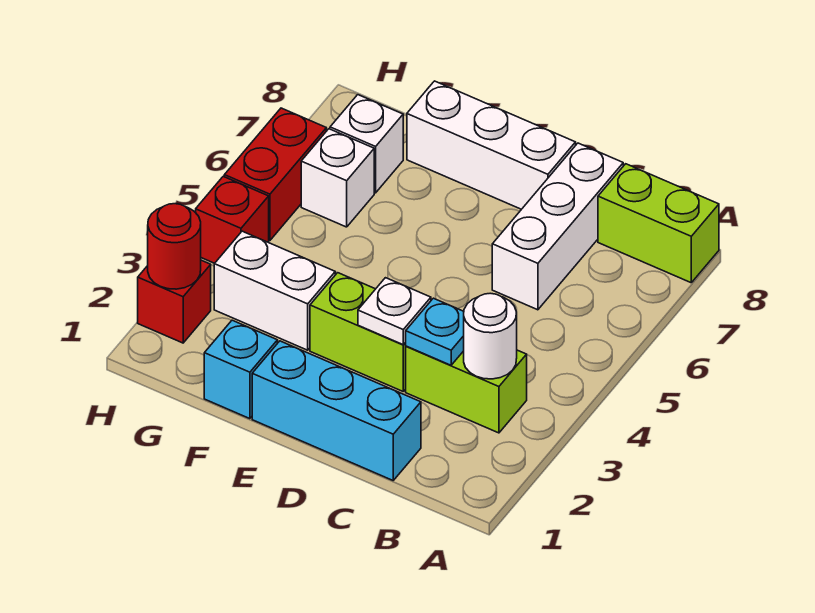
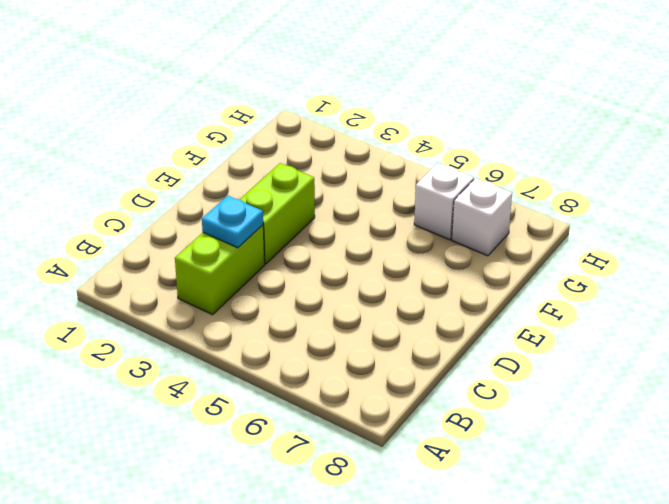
none -> lime 1x2 brick [598,164,719,283]
none -> cyan 1x3 brick [252,341,421,480]
none -> white 1x3 brick [492,143,623,310]

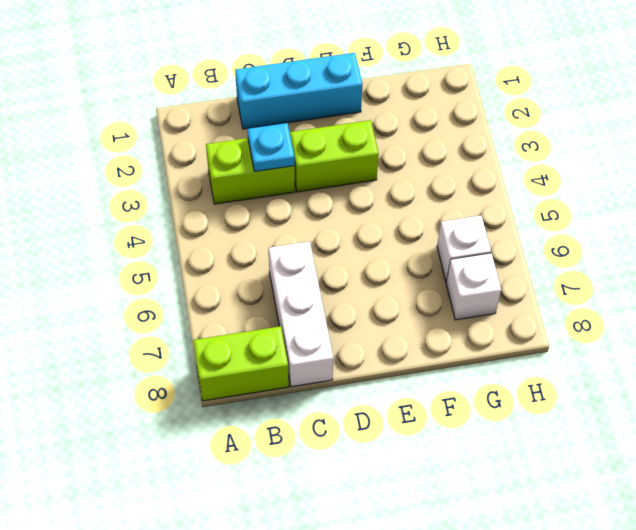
none -> white 1x3 brick [407,81,576,209]
none -> cyan 1x1 brick [204,320,277,419]
none -> white 1x2 brick [214,231,335,350]

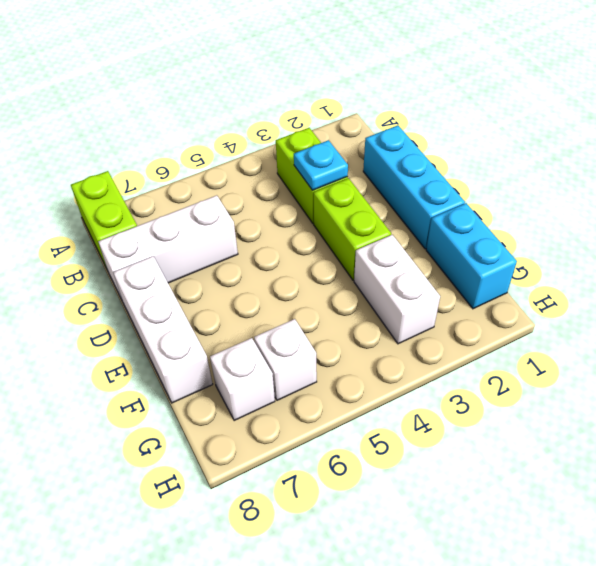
cyan 1x2 brick [426,203,517,309] -> cyan 1x1 brick [204,320,277,419]
none -> red 1x1 brick [138,260,211,343]
none -> red 1x1 brick [196,176,269,263]
none -> red 1x2 brick [224,108,326,241]

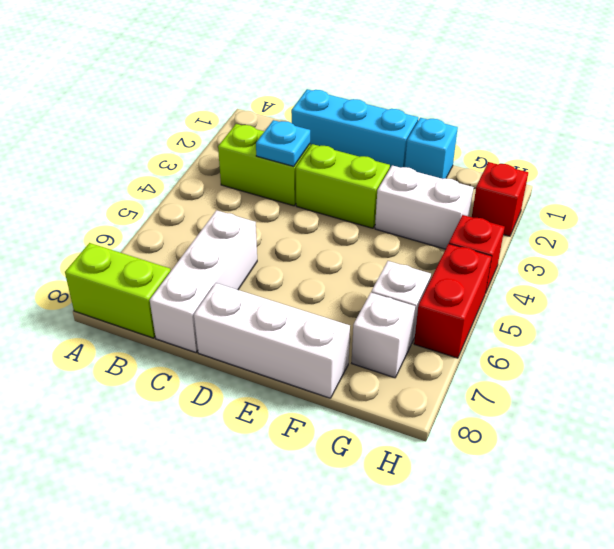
none -> white 1x1 round brick [464,293,517,379]
none -> white 1x1 plate [358,278,431,345]
none -> red 1x1 round brick [148,204,201,289]

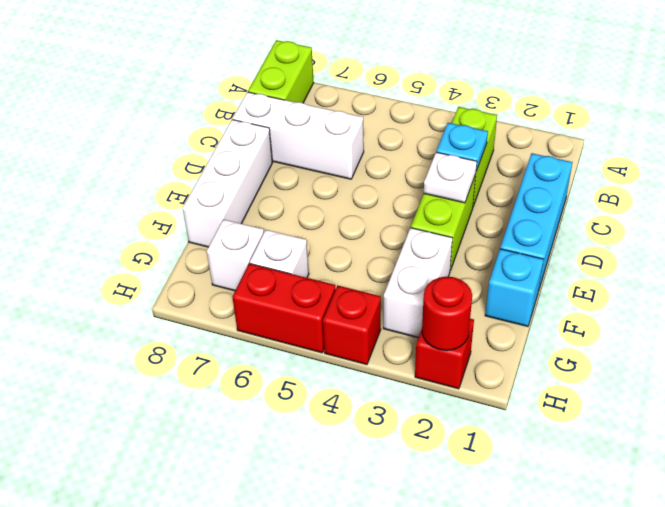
none -> white 1x1 round brick [464,293,517,379]

